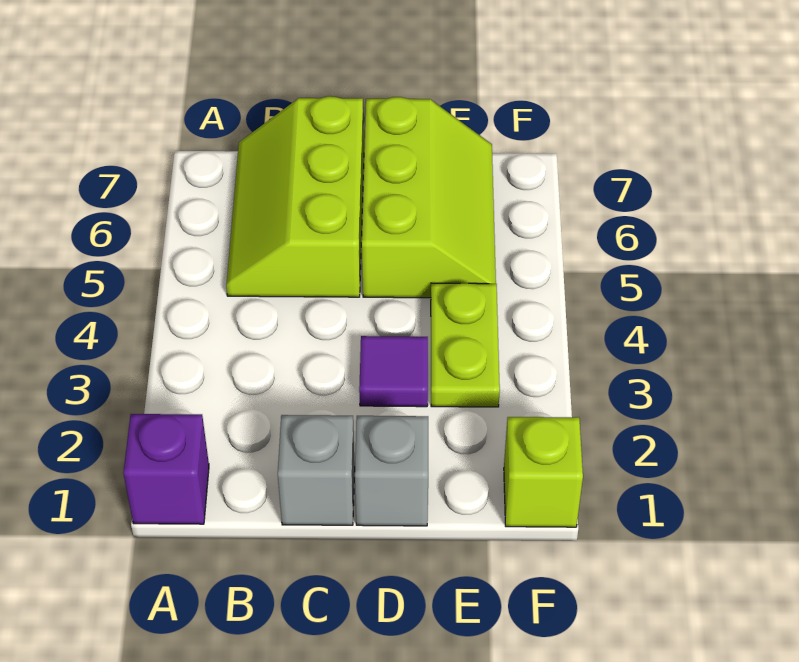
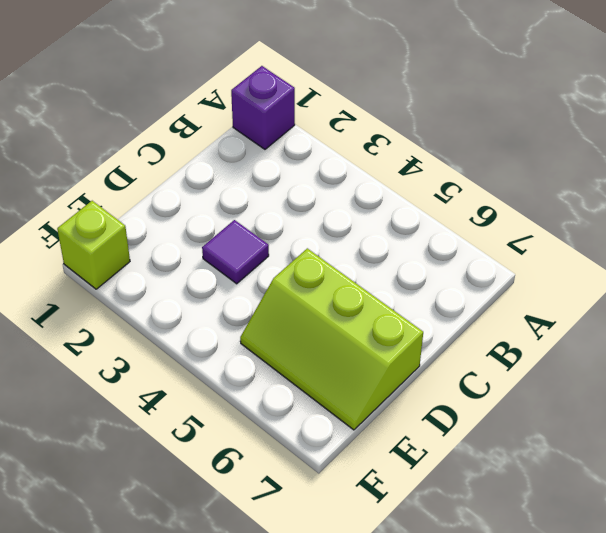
none -> lime 2x3 slope [226,96,364,297]
none -> grey 1x1 brick [278,415,355,525]

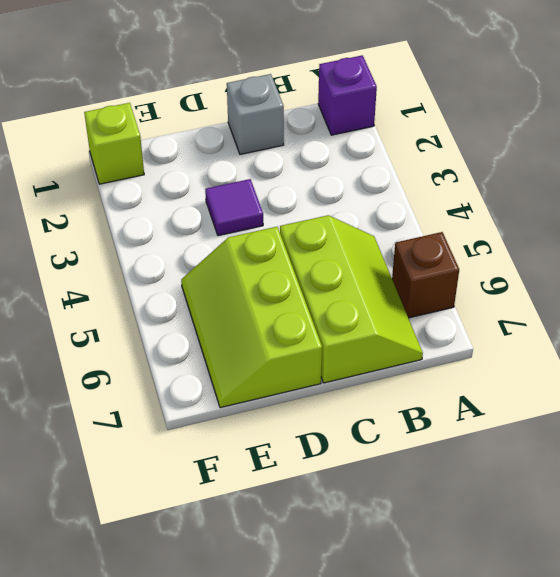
brown 1x1 brick [392,232,459,318] -> none
none -> grey 1x1 brick [355,416,428,526]
none -> lime 1x2 plate [431,283,500,407]

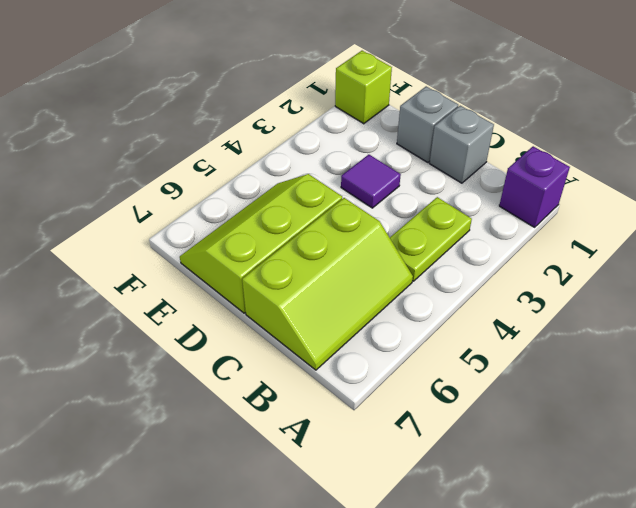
lime 1x2 plate [390,197,472,281] -> lime 1x2 plate moved to [431,283,500,407]

